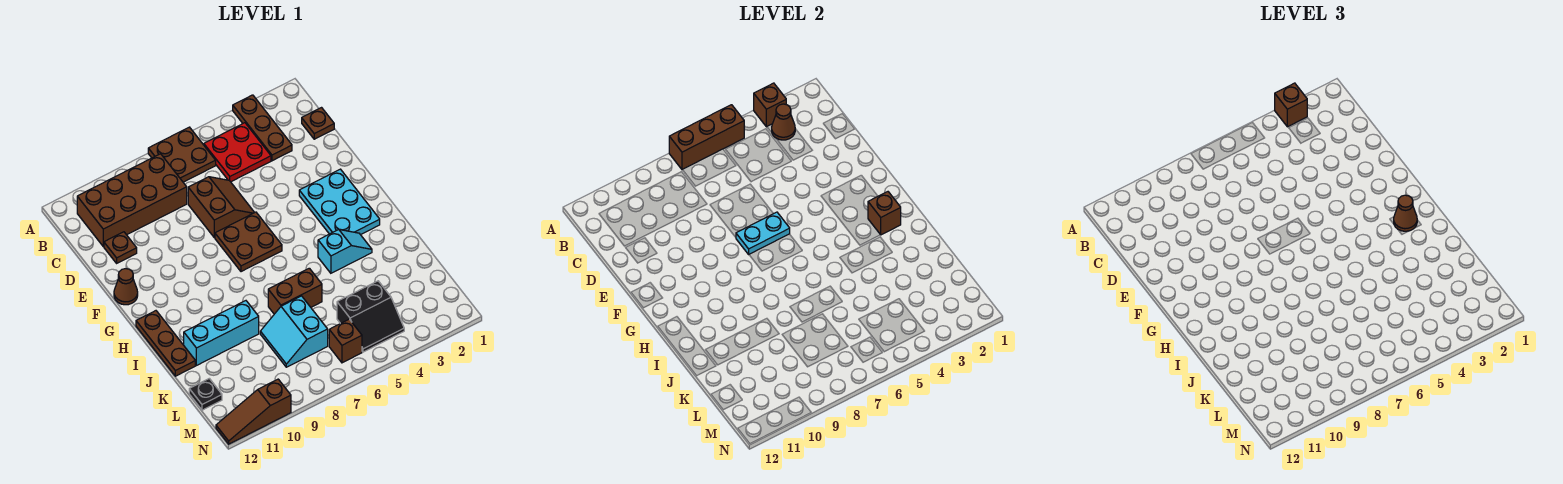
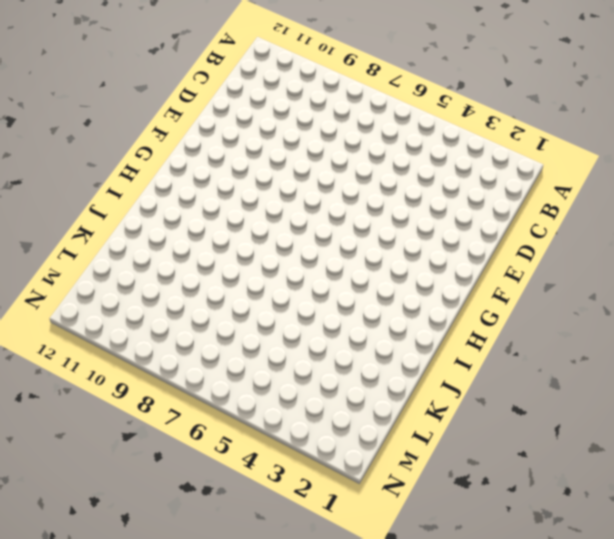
none -> brown 1x3 plate [233,95,292,161]
none -> brown 2x2 plate [148,127,216,182]
none -> red 2x2 plate [204,123,271,182]

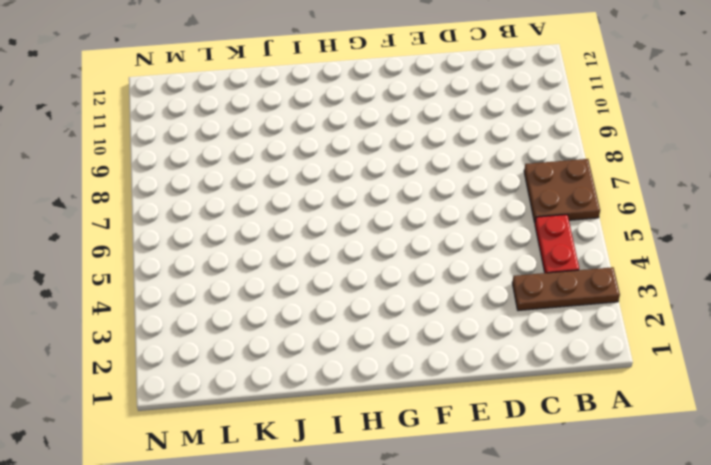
red 1x2 plate [535,215,579,273] -> red 2x2 plate [204,123,271,182]
none -> brown 2x4 brick [77,154,187,246]
none -> brown 1x1 plate [302,108,334,139]
none -> brown 2x2 slope [188,177,255,238]

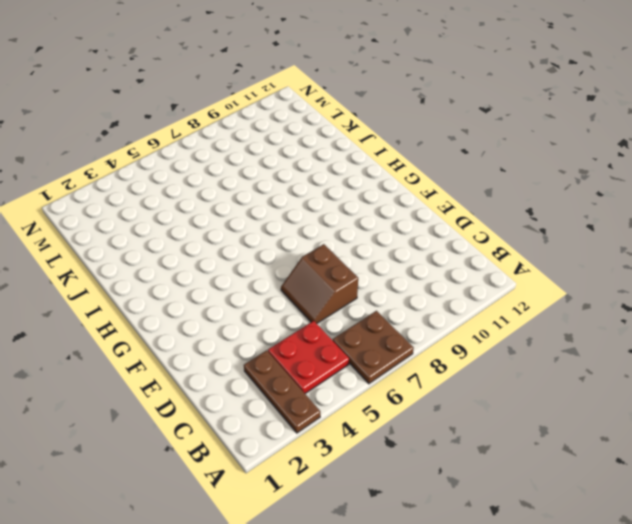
none -> brown 2x4 brick [77,154,187,246]
none -> brown 1x1 plate [302,108,334,139]
none -> brown 1x1 plate [104,232,137,263]

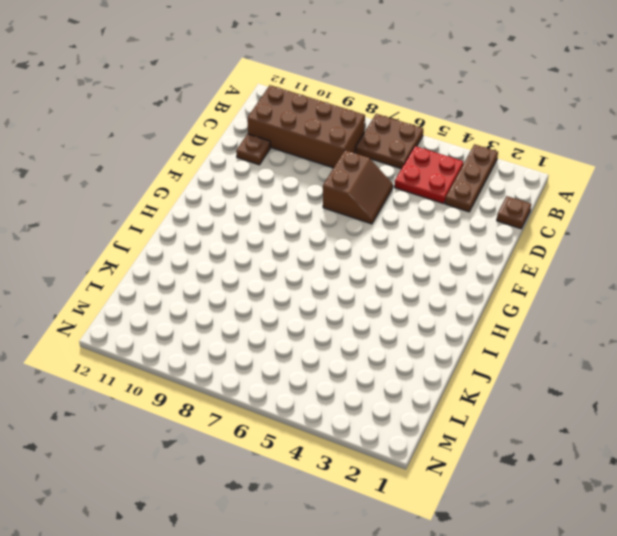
none -> cyan 2x3 plate [299,169,380,235]
none -> brown 2x2 plate [215,212,282,272]
none -> brown 1x1 cone [114,269,138,305]

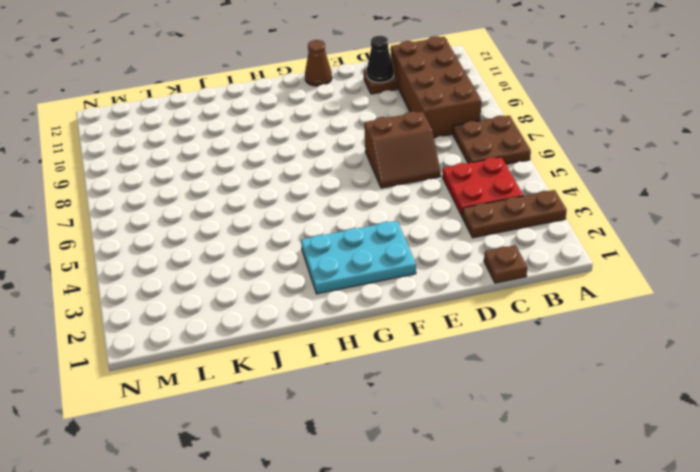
black 1x1 cone [367,36,394,83] -> none
none -> brown 2x2 plate [215,212,282,272]
none -> brown 1x3 plate [136,311,195,376]
none -> cyan 1x2 slope [318,229,372,273]

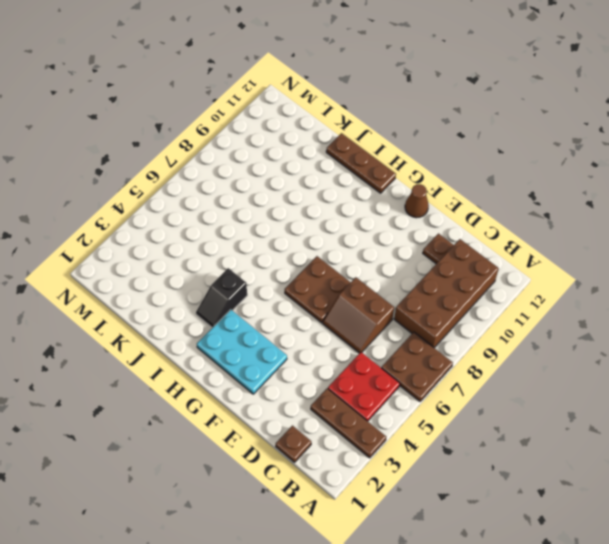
black 1x2 slope [196,268,247,328] -> cyan 1x2 slope [318,229,372,273]
none -> brown 1x2 brick [268,268,322,314]
none -> cyan 1x3 brick [184,301,259,366]
none -> cyan 2x2 slope [260,296,328,367]

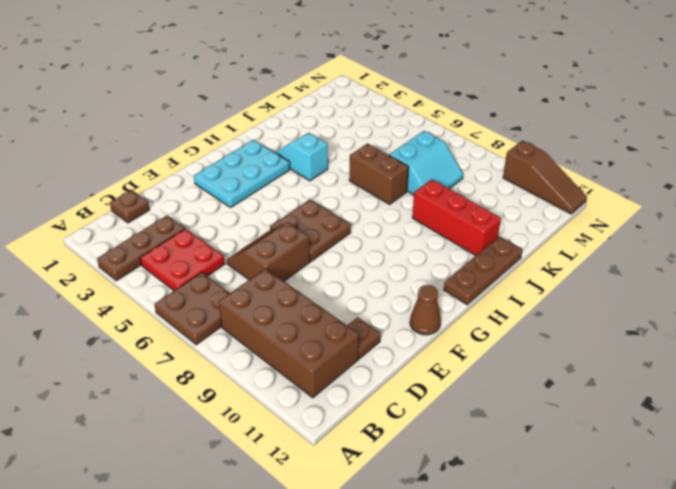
red 1x3 brick [412,179,501,255] -> cyan 1x3 brick [184,301,259,366]
none -> black 2x2 slope [337,281,404,352]
none -> black 1x1 plate [189,378,222,410]
none -> brown 1x1 brick [329,319,362,363]

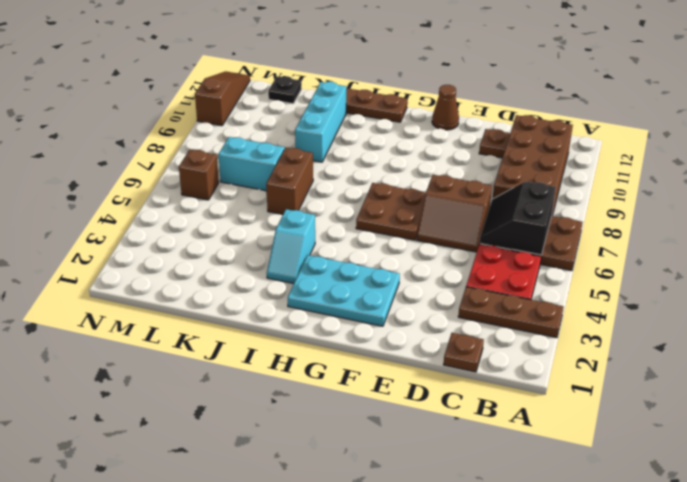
black 2x2 slope [480,181,556,255] -> black 2x2 slope moved to [337,281,404,352]
none -> brown 1x1 brick [754,83,786,127]
none -> brown 1x3 brick [669,105,744,170]
none -> brown 1x1 cone [772,104,795,140]

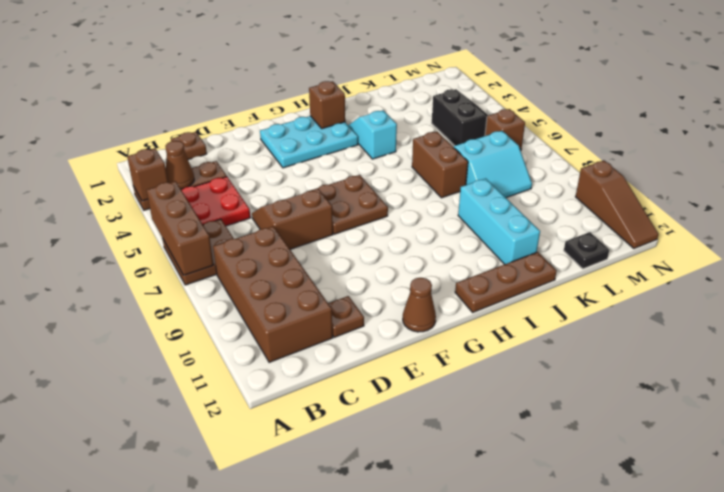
none -> cyan 1x2 plate [736,212,790,254]
none -> brown 1x1 brick [1275,83,1307,127]
none -> brown 1x1 cone [1394,195,1417,231]

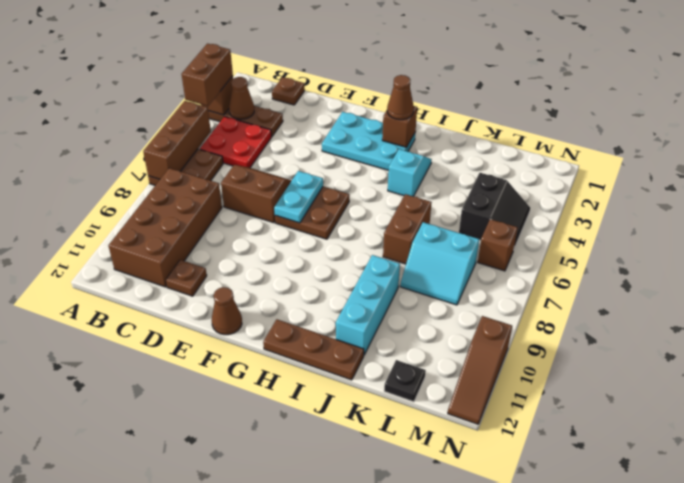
brown 1x2 brick [182,44,233,106] -> brown 1x1 brick [1275,83,1307,127]

